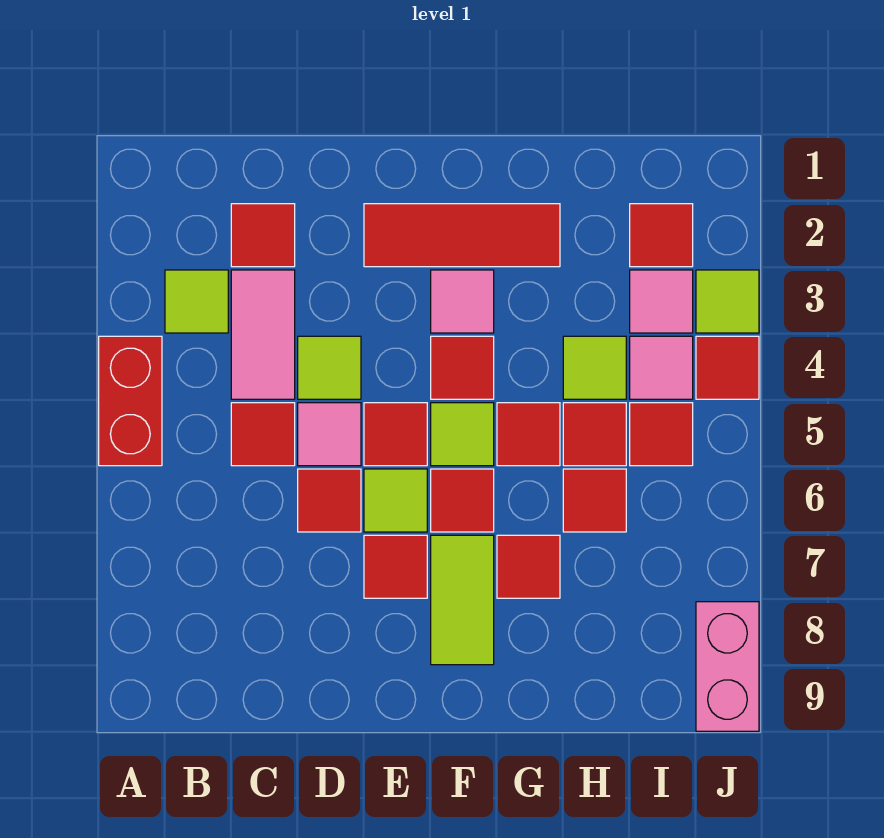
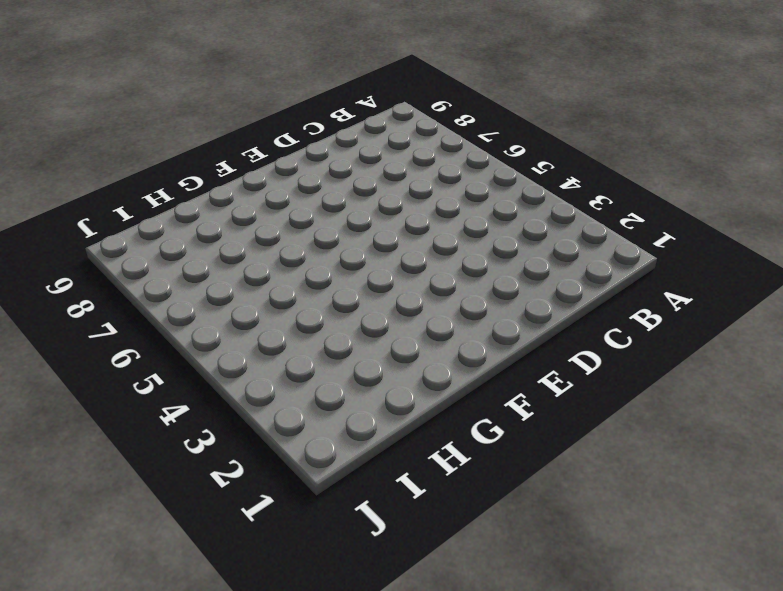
none -> red 1x2 brick [99,336,162,466]
none -> lime 1x1 tile [165,270,228,333]
none -> red 1x1 tile [231,204,295,267]

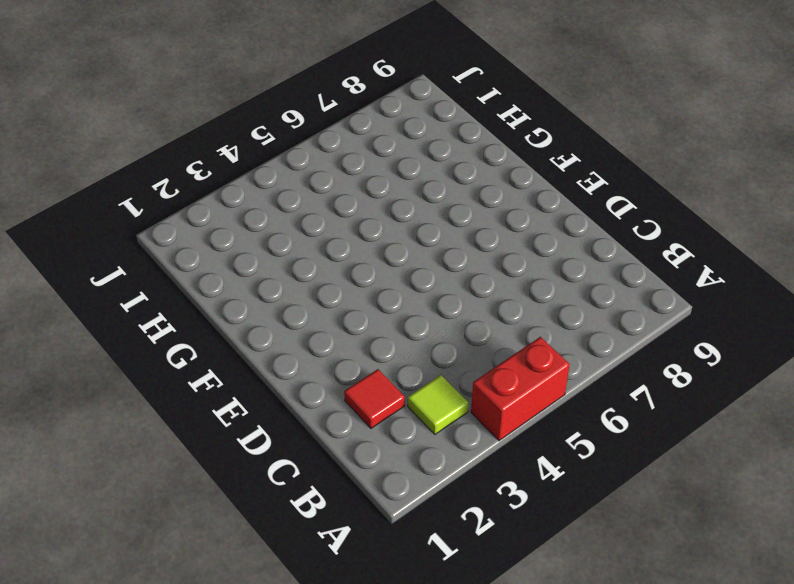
none -> pink 1x2 tile [231,270,295,399]
none -> red 1x1 tile [231,403,295,466]
none -> lime 1x1 tile [298,336,361,399]

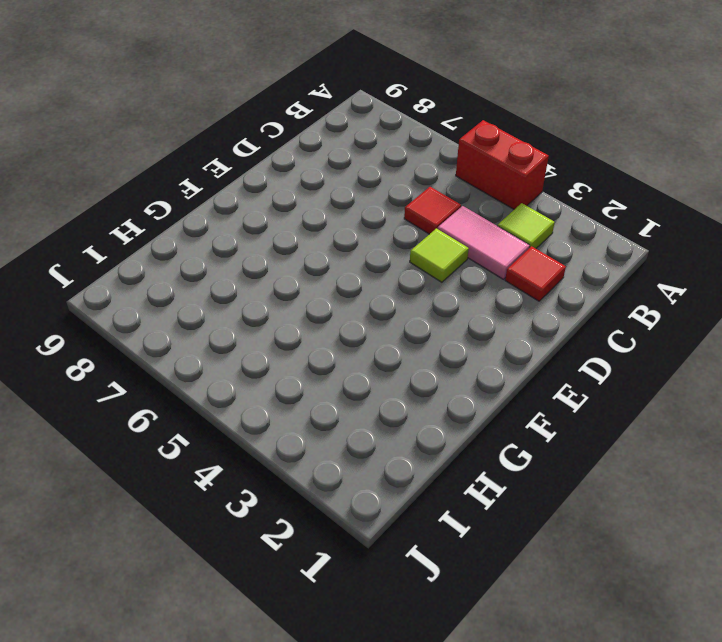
none -> pink 1x1 tile [298,403,361,466]
none -> red 1x1 tile [298,469,361,532]
none -> red 1x3 tile [364,204,560,267]

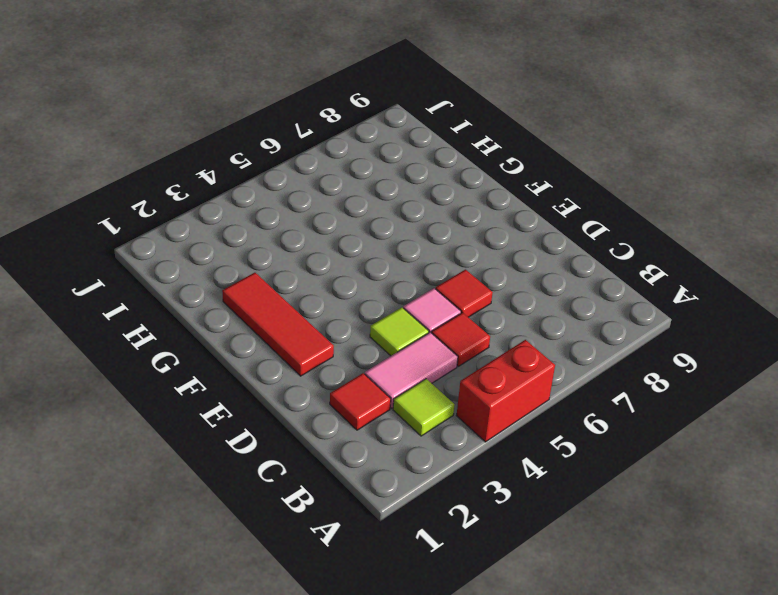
none -> red 1x1 tile [364,403,427,466]
none -> lime 1x1 tile [364,469,427,532]
none -> red 1x1 tile [364,535,427,598]

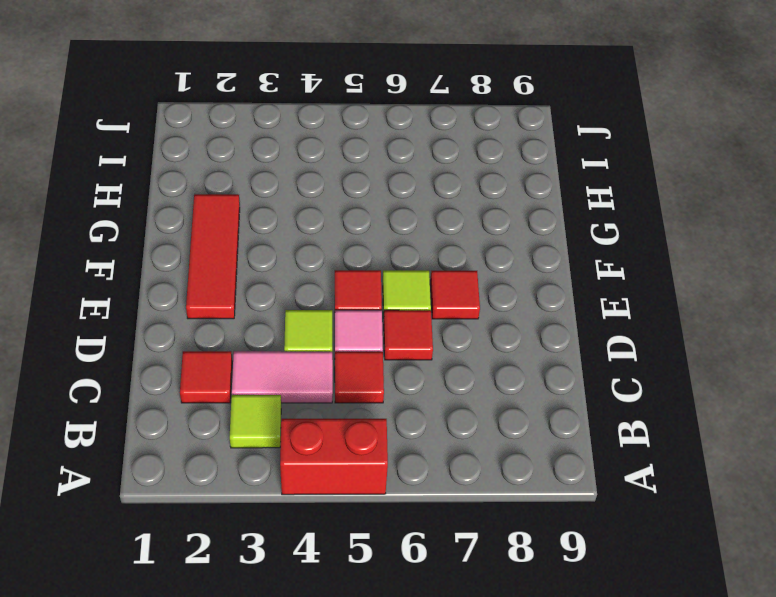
none -> pink 1x1 tile [431,270,494,333]
none -> red 1x1 tile [431,336,494,399]
none -> lime 1x1 tile [431,403,494,466]

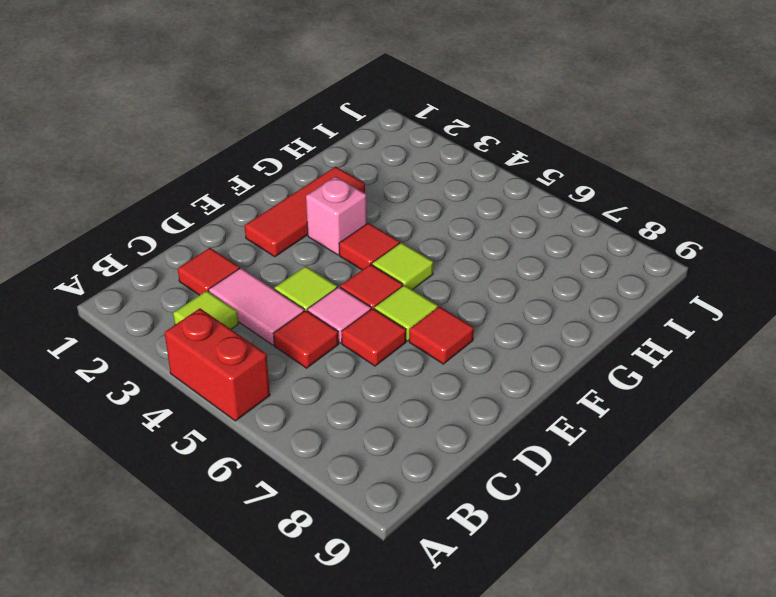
pink 1x1 brick [306,177,367,255] -> pink 1x1 tile [431,270,494,333]
none -> red 1x1 tile [431,469,494,532]
none -> lime 1x2 tile [431,535,494,665]
none -> red 1x1 tile [497,403,560,466]

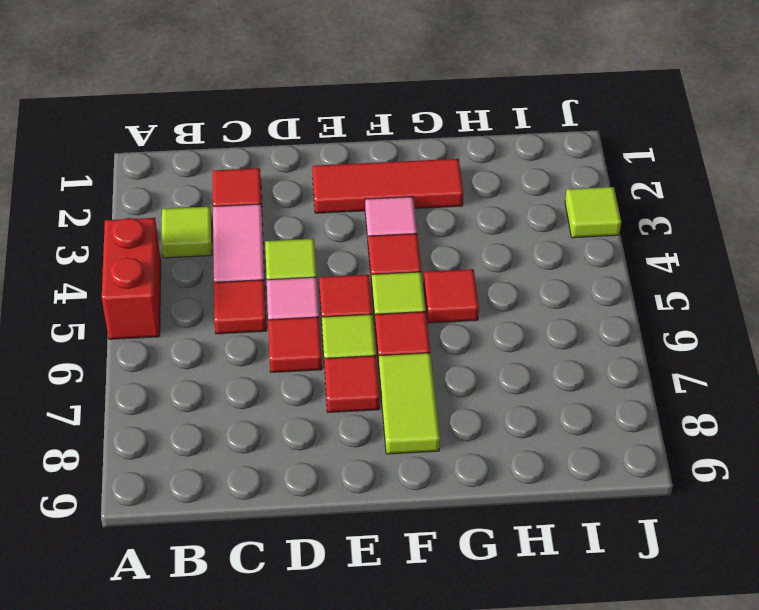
none -> red 1x1 tile [497,535,560,598]
none -> lime 1x1 tile [563,336,626,399]
none -> red 1x1 tile [563,403,626,466]

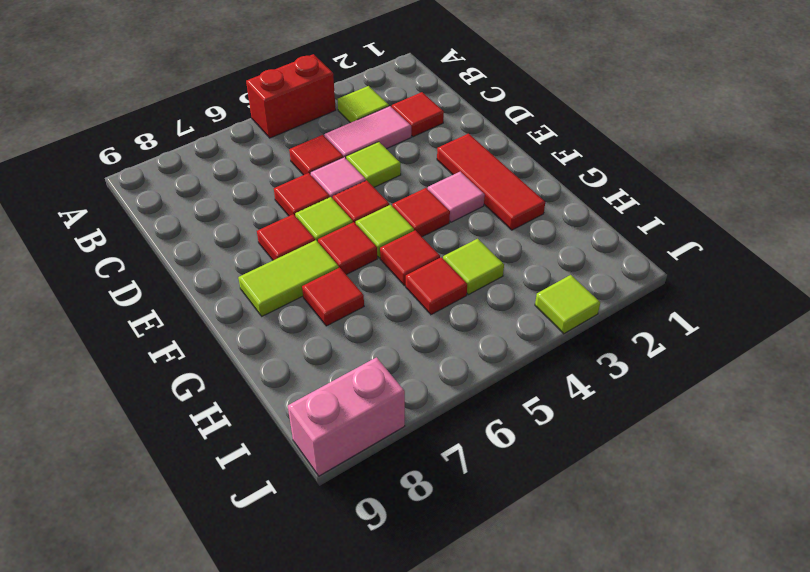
none -> red 1x1 tile [563,469,626,532]
none -> red 1x1 tile [630,204,693,267]
none -> pink 1x1 tile [630,270,693,333]

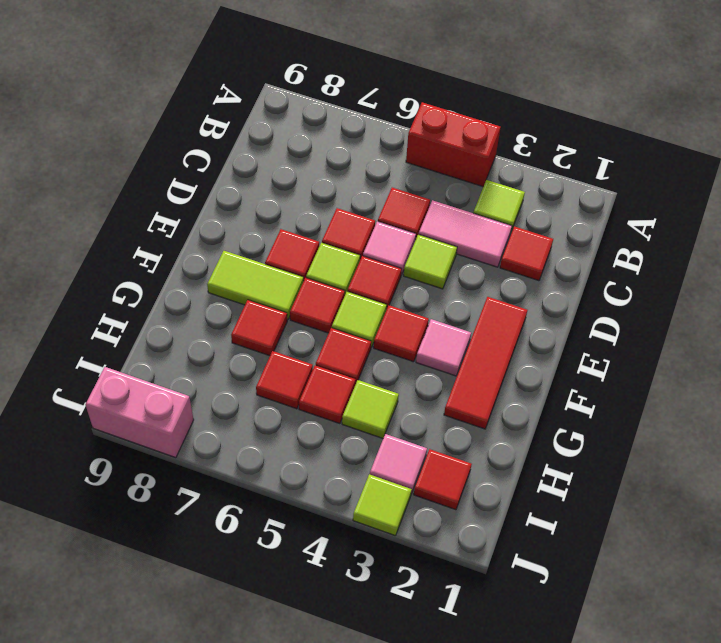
none -> pink 1x1 tile [630,336,693,399]
none -> red 1x1 tile [630,403,693,466]
none -> red 1x1 tile [696,336,759,399]

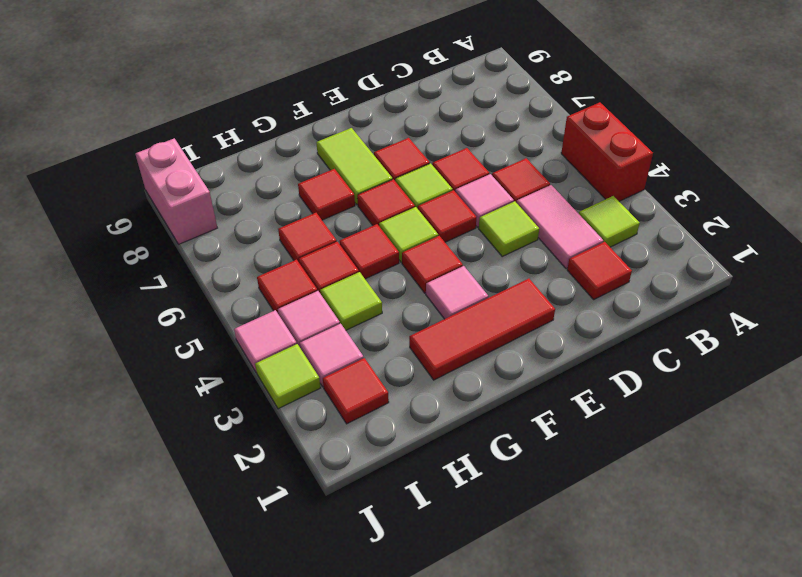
pink 1x1 tile [234,310,297,373] -> red 1x1 tile [696,336,759,399]

